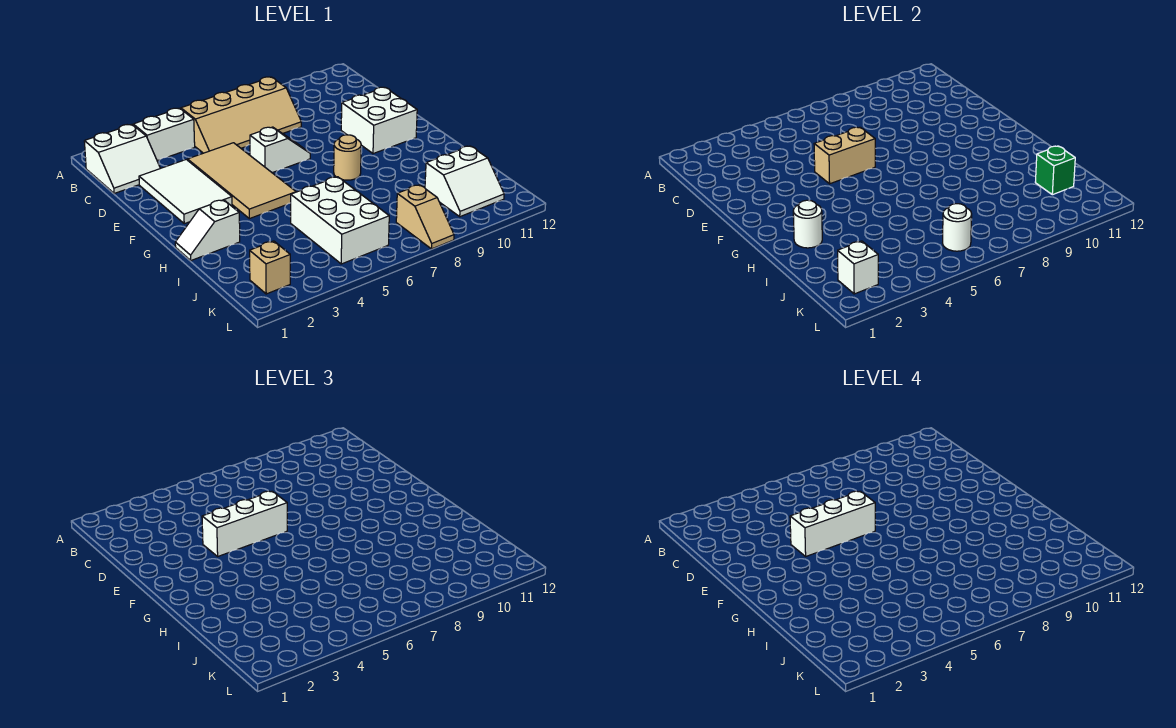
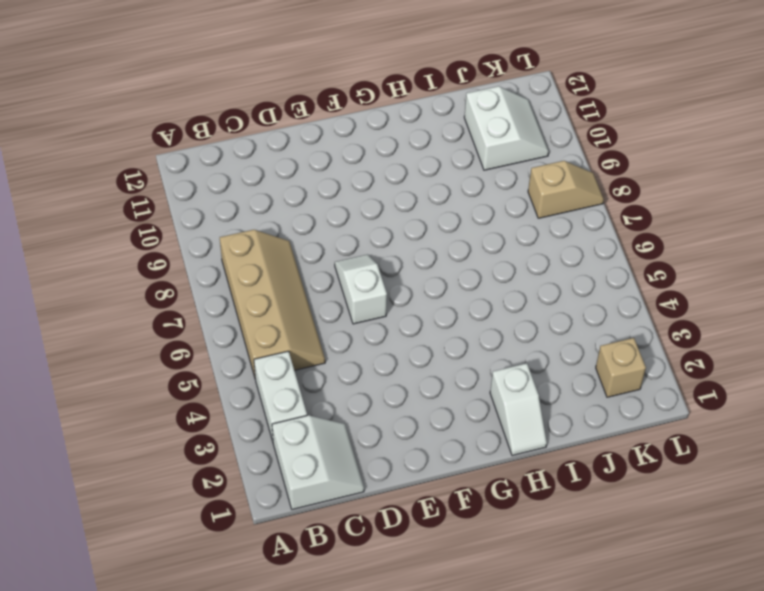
none -> white 2x3 tile [139,159,232,224]
none -> tan 2x4 tile [188,143,296,219]
none -> white 2x2 brick [341,87,417,154]

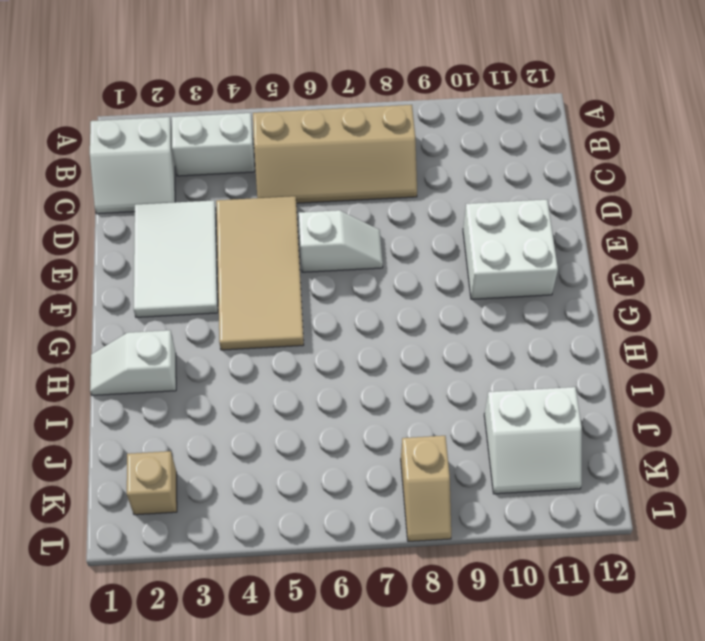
none -> tan 1x1 round brick [334,135,361,180]
none -> white 2x3 brick [291,177,389,264]
none -> tan 1x2 brick [814,127,875,184]

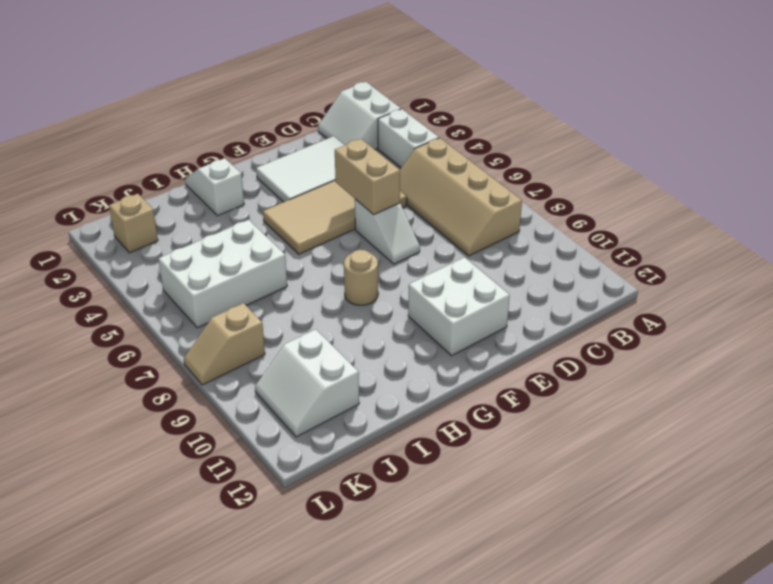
none -> white 1x1 round brick [793,200,822,248]
none -> green 1x1 brick [1035,146,1075,195]
none -> white 1x1 brick [838,241,878,294]

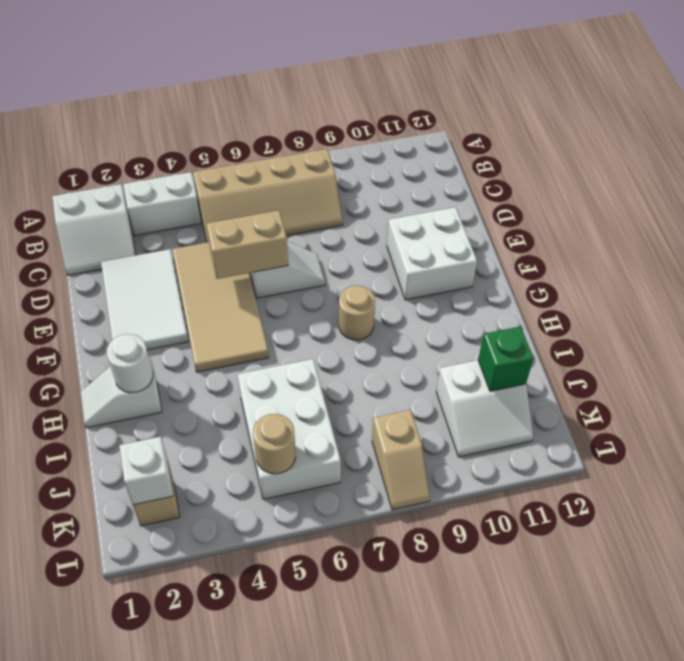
tan 1x1 round brick [253,414,296,474] -> none
none -> white 1x1 round brick [943,204,972,251]
none -> white 1x3 brick [202,491,287,556]
none -> white 1x3 brick [790,491,875,556]

